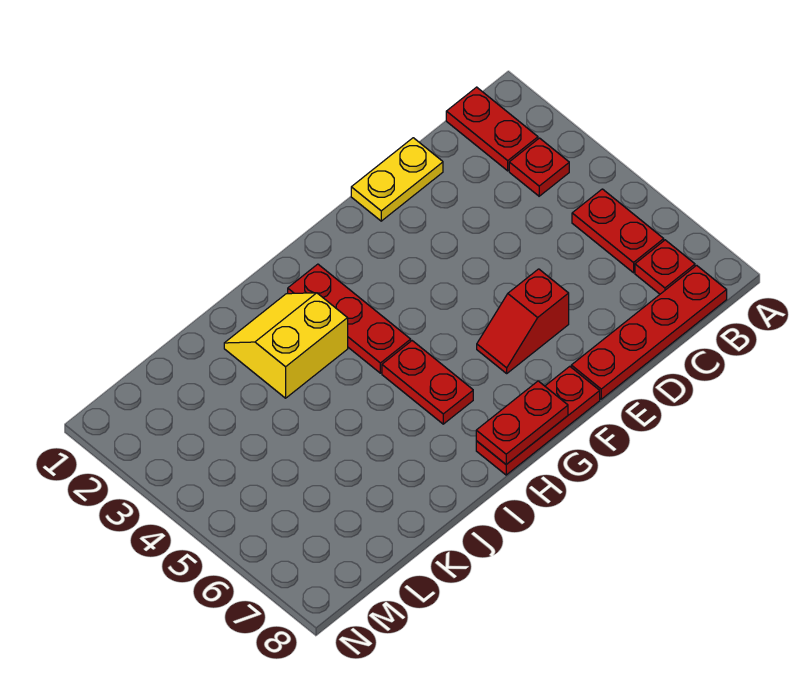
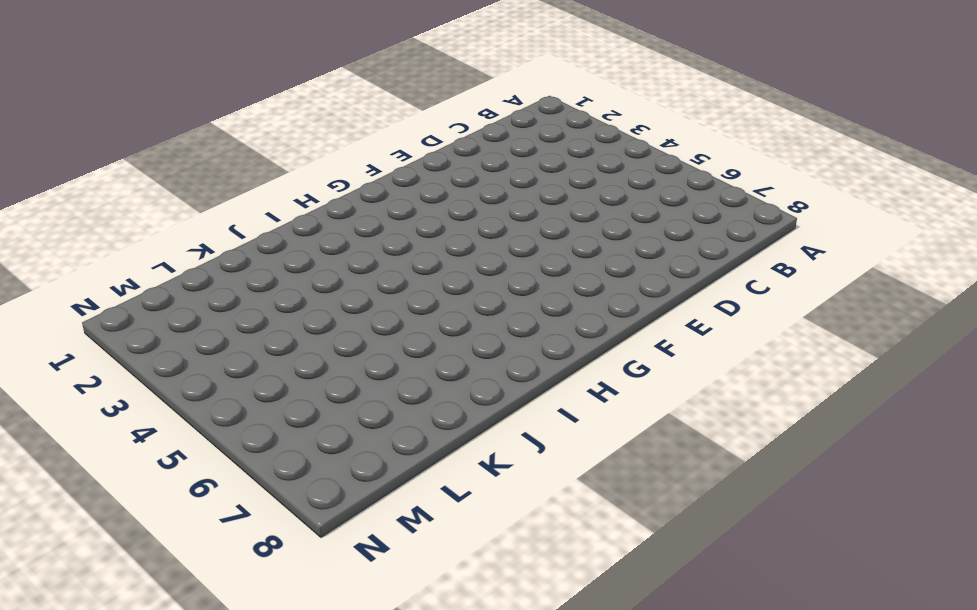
none -> red 1x2 plate [446,87,538,171]
none -> red 1x1 plate [509,138,569,196]
none -> red 1x2 plate [572,189,664,273]

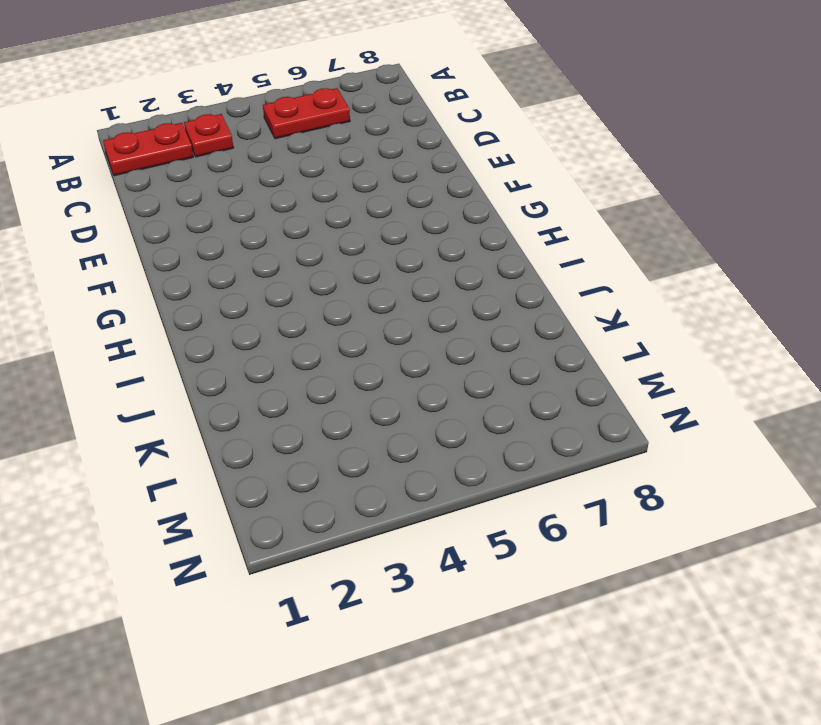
none -> red 1x1 plate [635,240,695,294]
none -> red 1x4 plate [571,265,727,399]
none -> yellow 1x2 plate [351,138,443,221]

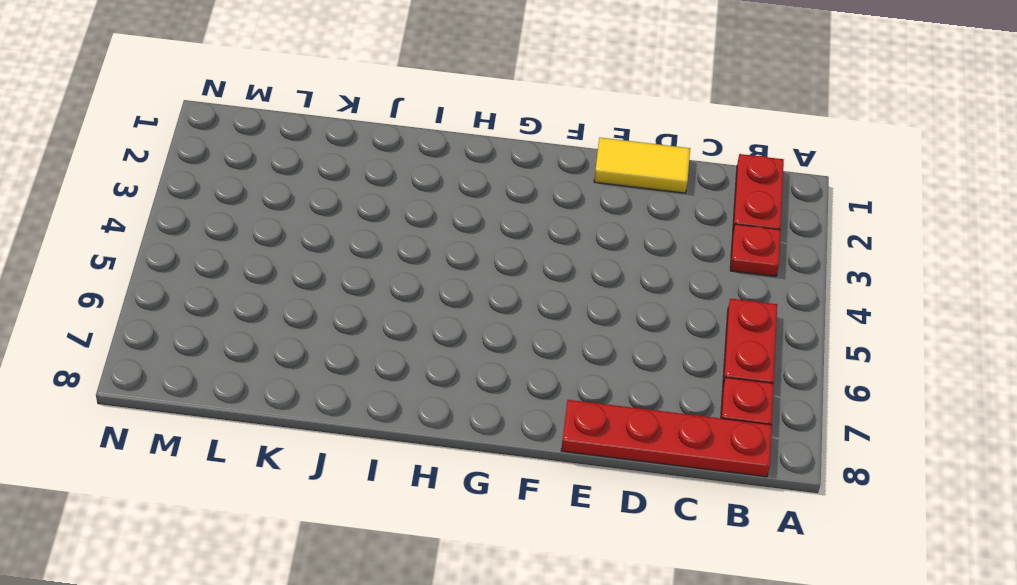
yellow 1x2 tile [594,138,690,193] -> yellow 1x2 plate [351,138,443,221]
none -> red 1x2 slope [477,269,569,373]
none -> red 1x3 plate [476,366,600,475]
none -> red 1x3 plate [288,264,411,373]

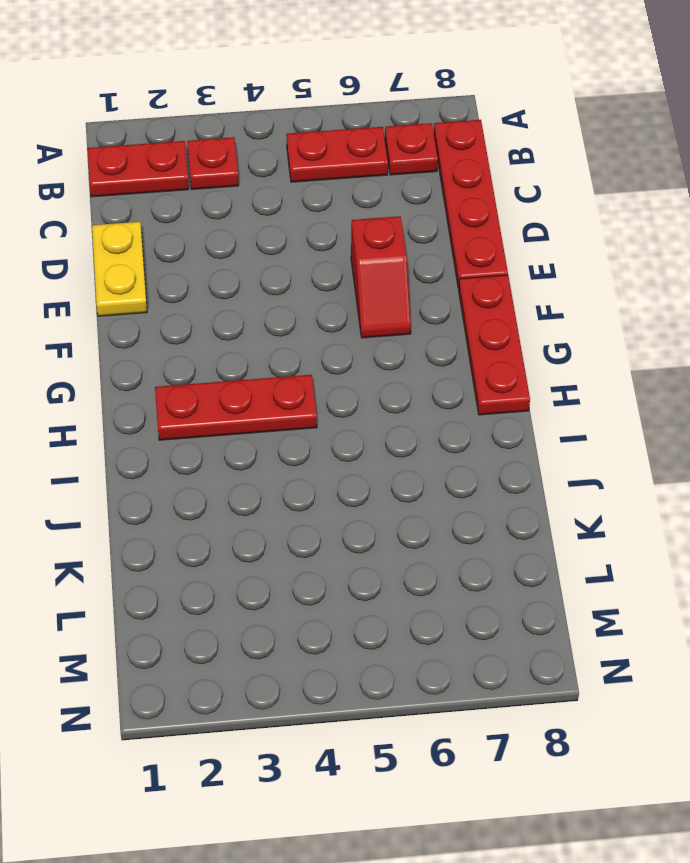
none -> red 1x2 plate [382,341,473,424]
none -> yellow 2x2 slope [224,293,348,398]
none -> red 1x2 plate [476,381,568,464]

